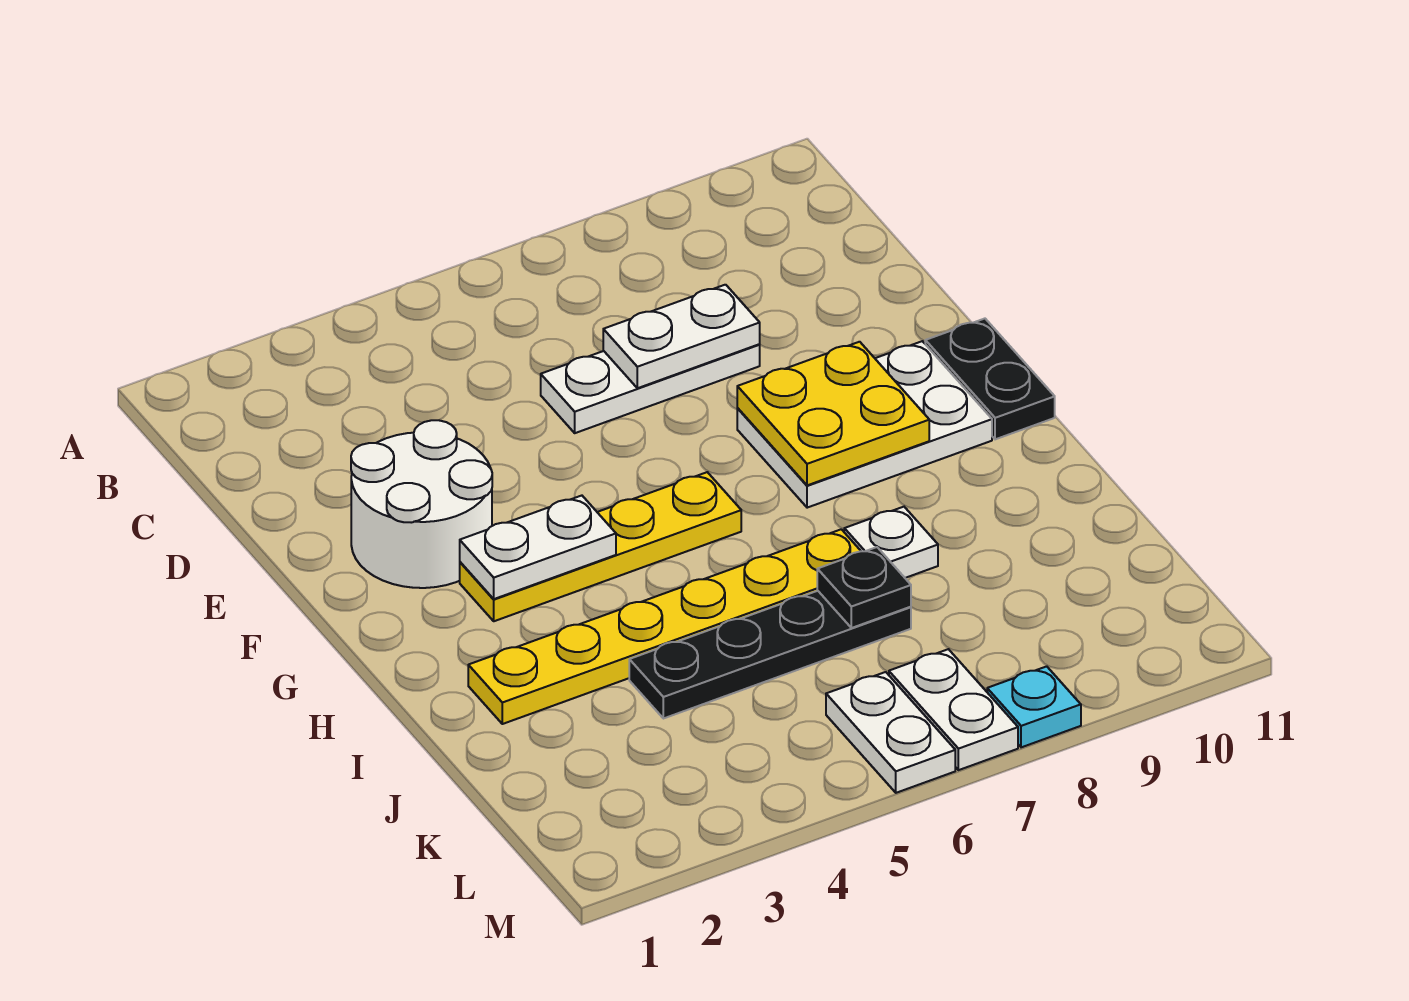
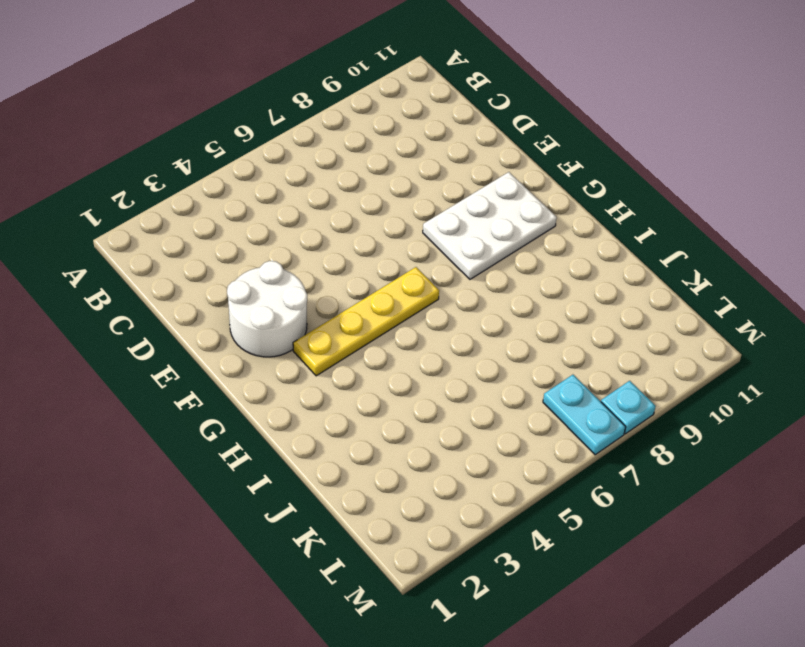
cyan 1x2 plate [543,375,626,455] -> white 1x2 plate [889,649,1018,770]
none -> white 1x3 plate [541,344,760,433]
none -> black 1x2 plate [925,319,1055,439]
none -> yellow 1x6 plate [468,529,860,724]

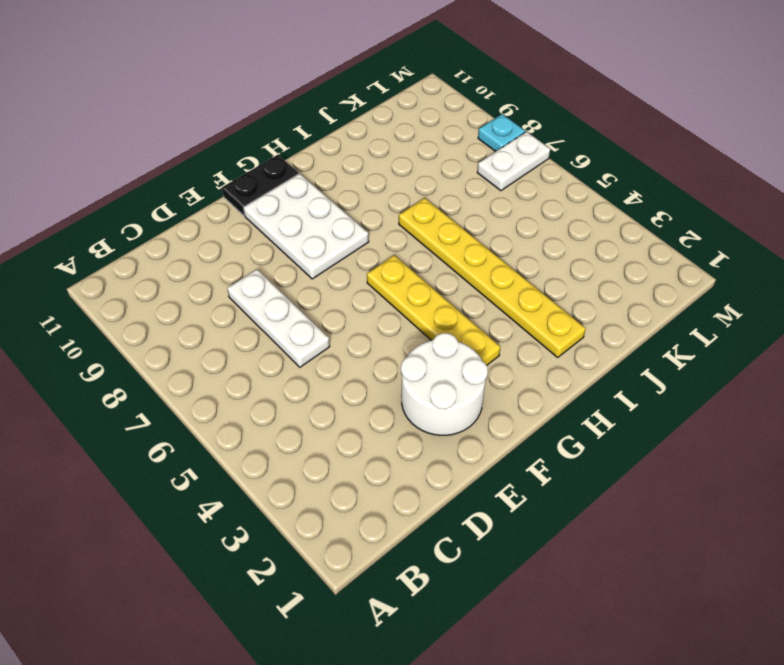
none -> white 1x1 plate [844,507,938,578]
none -> black 1x4 plate [629,591,911,719]
none -> white 1x2 plate [826,672,955,793]

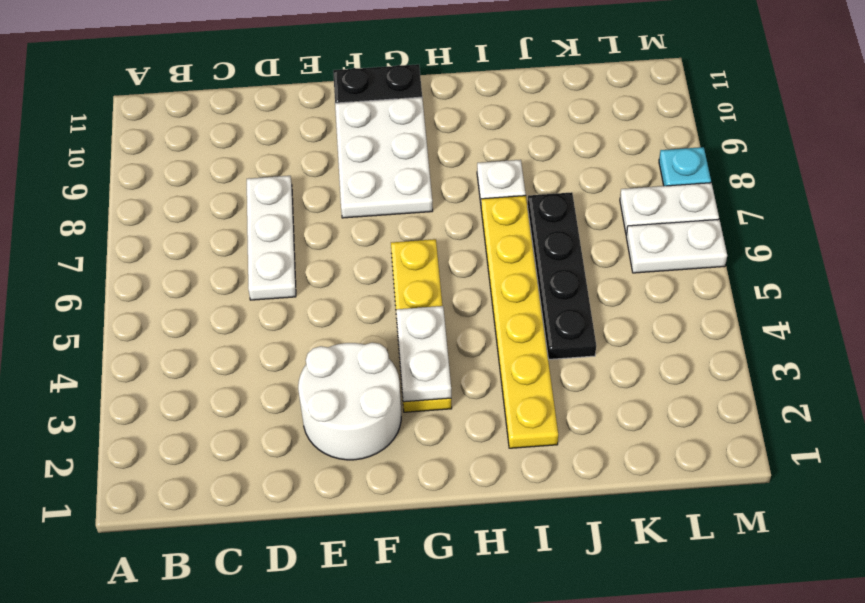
none -> white 1x2 plate [603,285,760,388]
none -> yellow 2x2 plate [737,342,929,485]
none -> black 1x1 plate [817,547,911,628]

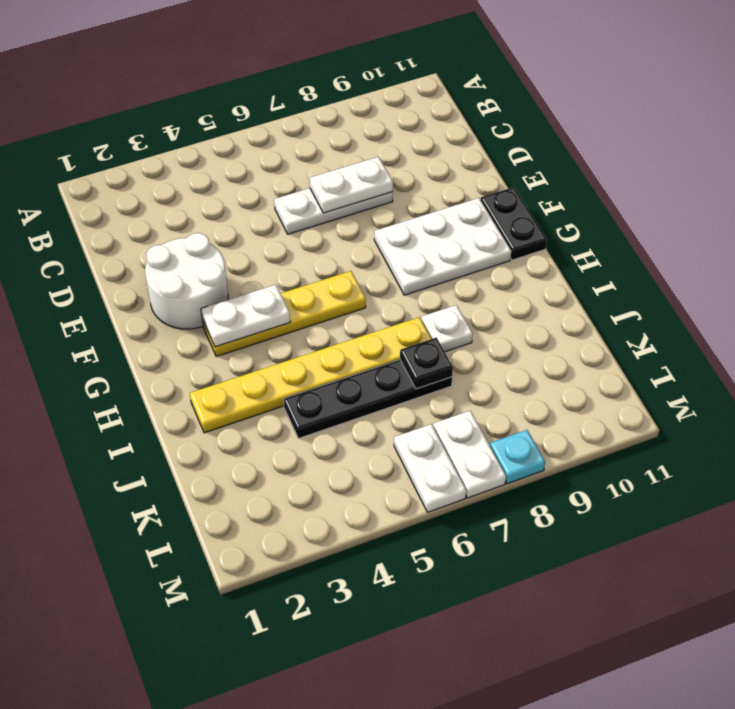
none -> yellow 2x2 plate [737,342,929,485]

